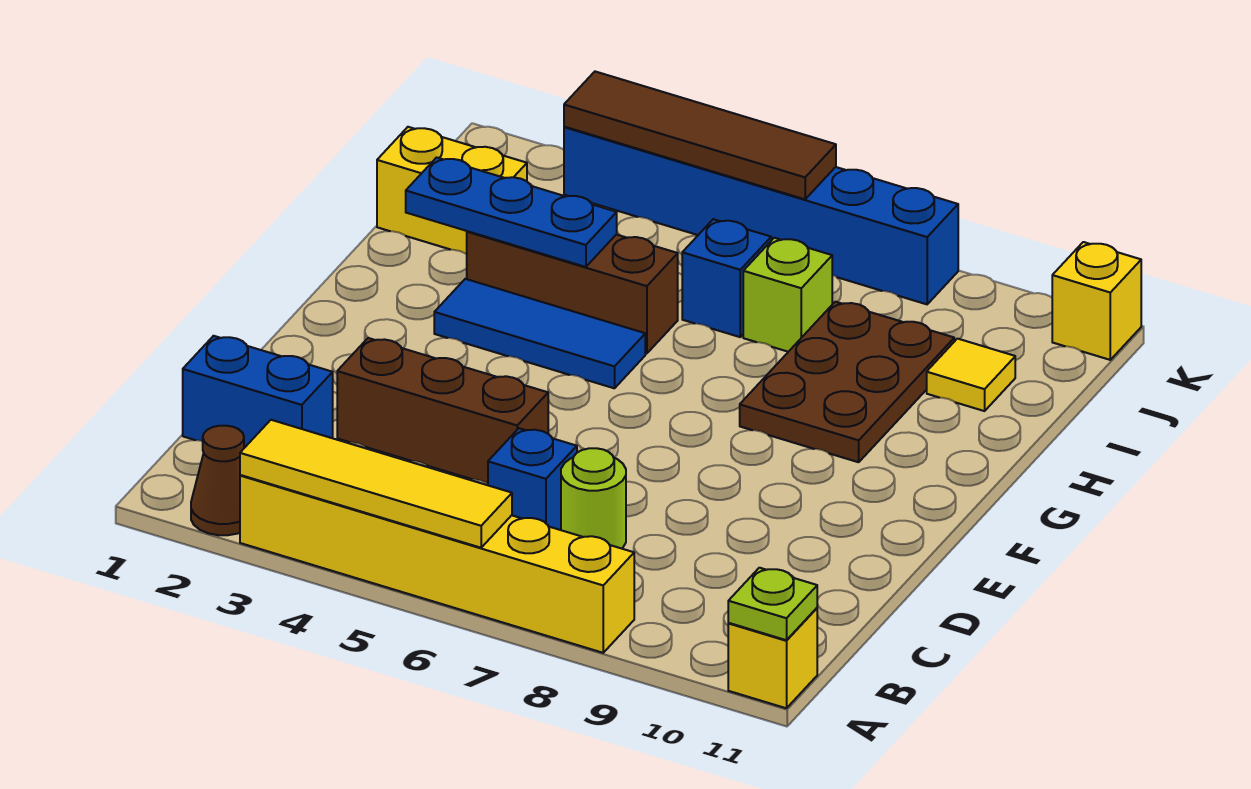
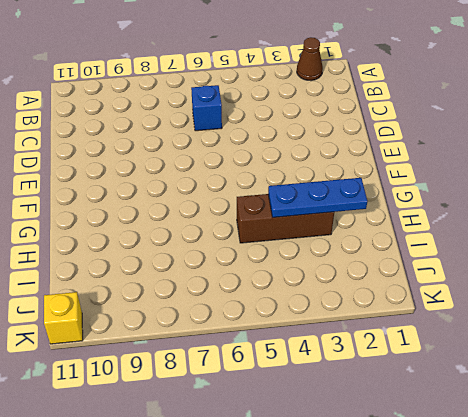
none -> yellow 1x6 brick [240,475,634,653]
none -> yellow 1x1 brick [728,608,817,708]
none -> blue 1x2 brick [183,336,333,448]

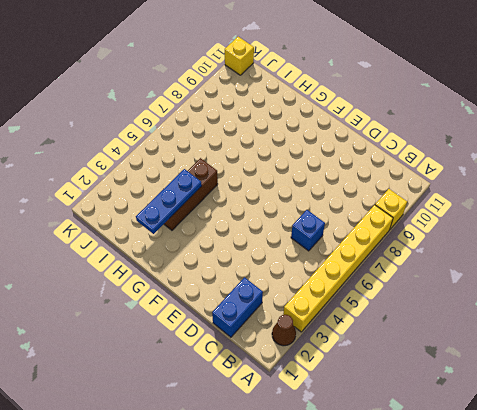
yellow 1x1 brick [375,189,407,229] -> yellow 1x1 brick moved to [728,608,817,708]
none -> lime 1x1 round brick [561,448,626,549]
none -> brown 1x3 brick [337,338,548,484]
none -> blue 1x3 tile [434,279,645,388]

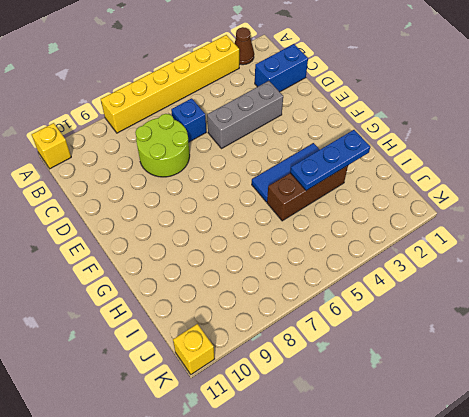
lime 2x2 round brick [135,114,190,177] -> lime 1x1 round brick [561,448,626,549]
grey 1x3 brick [207,81,283,149] -> brown 1x3 brick [337,338,548,484]
none -> brown 2x3 plate [740,302,954,462]
none -> yellow 1x2 brick [377,127,527,254]
none -> blue 1x1 brick [682,219,771,337]

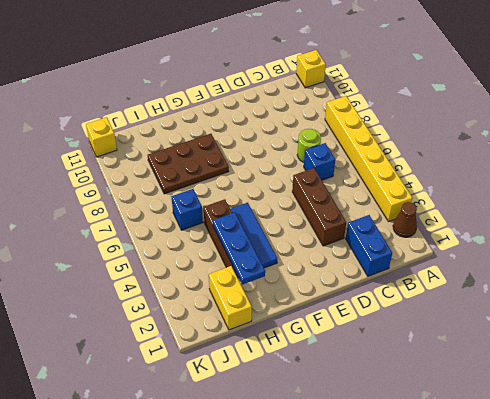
none -> lime 1x1 brick [743,238,832,352]
none -> yellow 1x1 tile [927,339,1015,411]
none -> blue 1x6 brick [564,127,958,304]

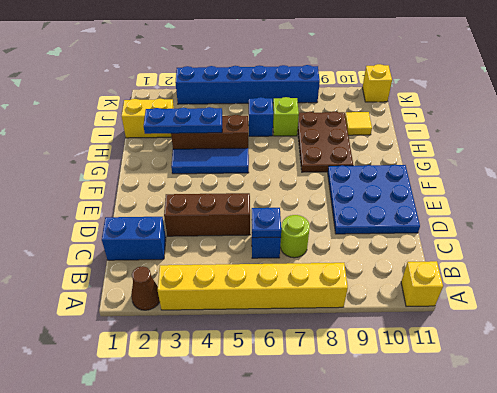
blue 1x1 plate [252,208,281,238] -> none
blue 3x3 plate [328,165,420,234] -> none
none -> yellow 1x4 tile [240,420,512,548]
none -> lime 1x1 plate [728,568,817,640]
none -> brown 1x4 tile [564,72,836,199]

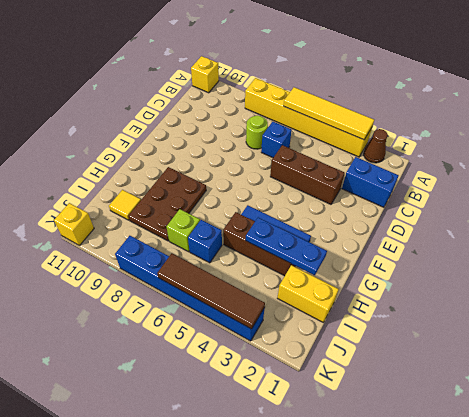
none -> lime 1x1 plate [728,568,817,640]

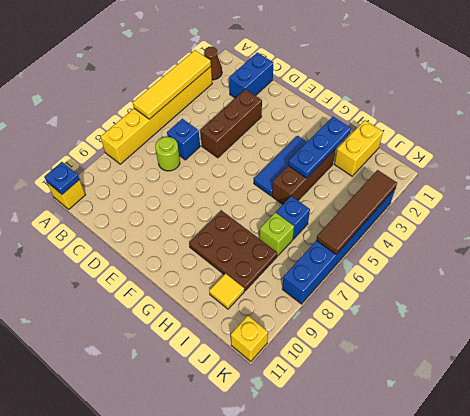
blue 1x1 plate [44,162,80,194] -> lime 1x1 plate [728,568,817,640]

